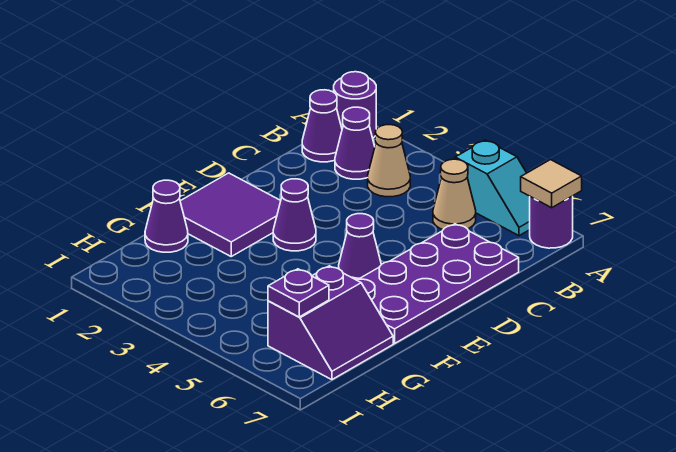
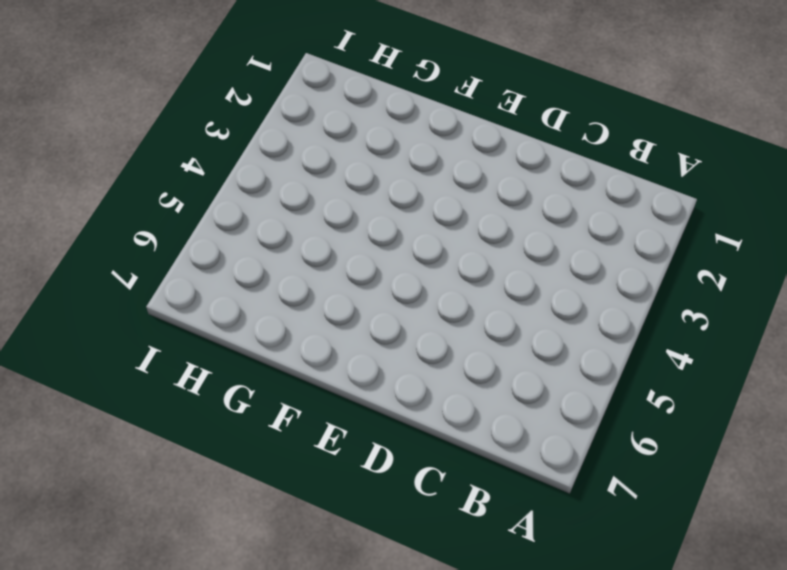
none -> purple 1x1 round brick [334,72,376,138]
none -> cyan 1x2 slope [455,140,530,236]
none -> purple 1x1 round brick [530,196,573,248]

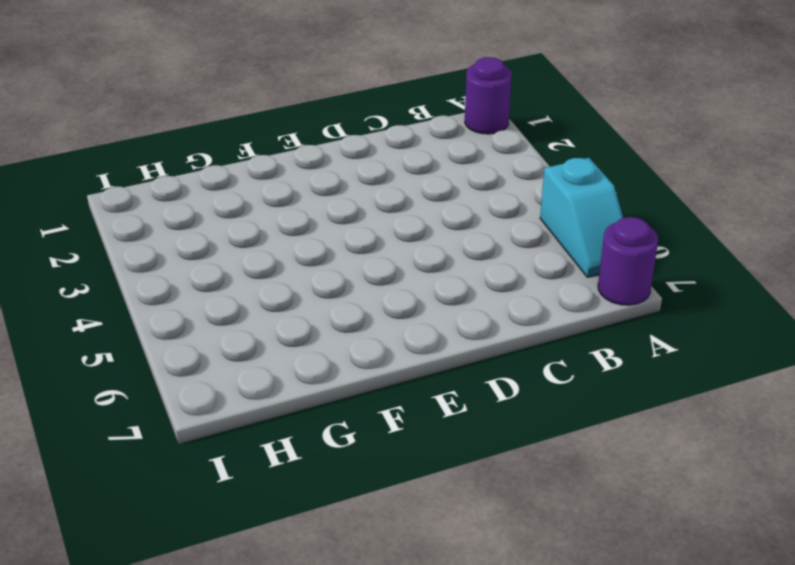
none -> purple 1x1 cone [302,90,342,162]
none -> purple 1x1 cone [335,107,375,179]
none -> tan 1x1 cone [368,125,410,197]

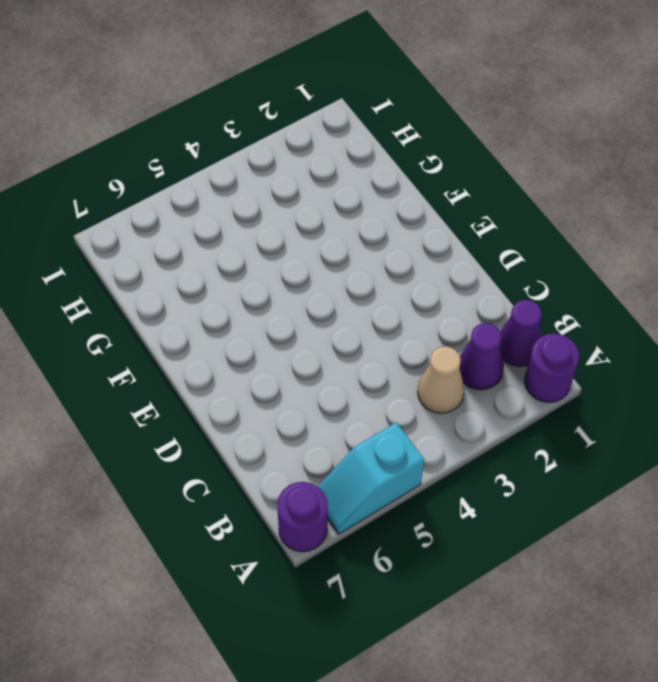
none -> tan 1x1 cone [433,159,476,230]
none -> purple 2x4 plate [357,224,519,343]
none -> purple 2x2 tile [180,173,281,256]

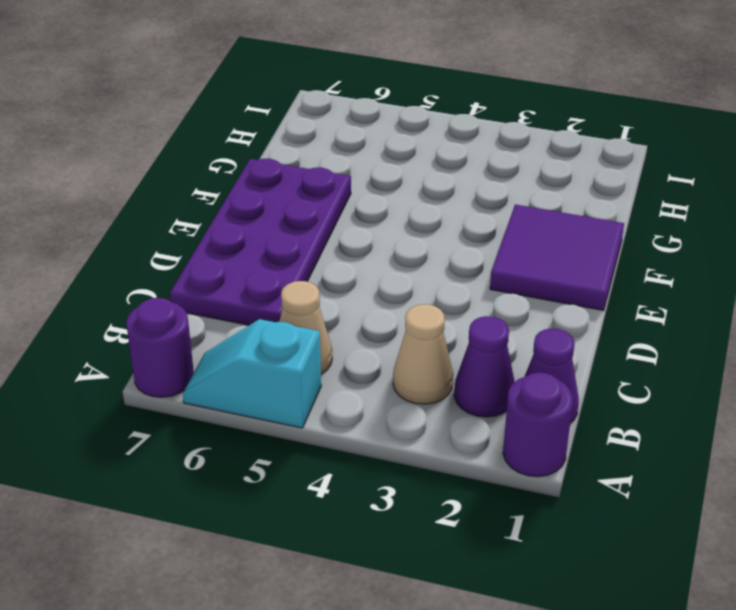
none -> purple 1x1 cone [273,179,316,251]
none -> purple 1x1 cone [339,214,381,280]
none -> purple 1x1 cone [145,180,188,252]

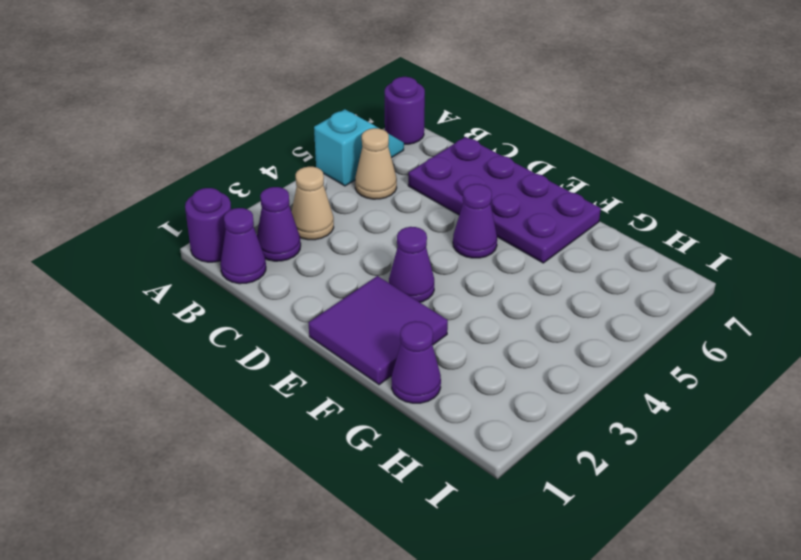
none -> purple 2x2 slope [268,266,393,380]
none -> tan 1x1 tile [521,160,582,208]
none -> purple 1x1 plate [268,269,329,317]

